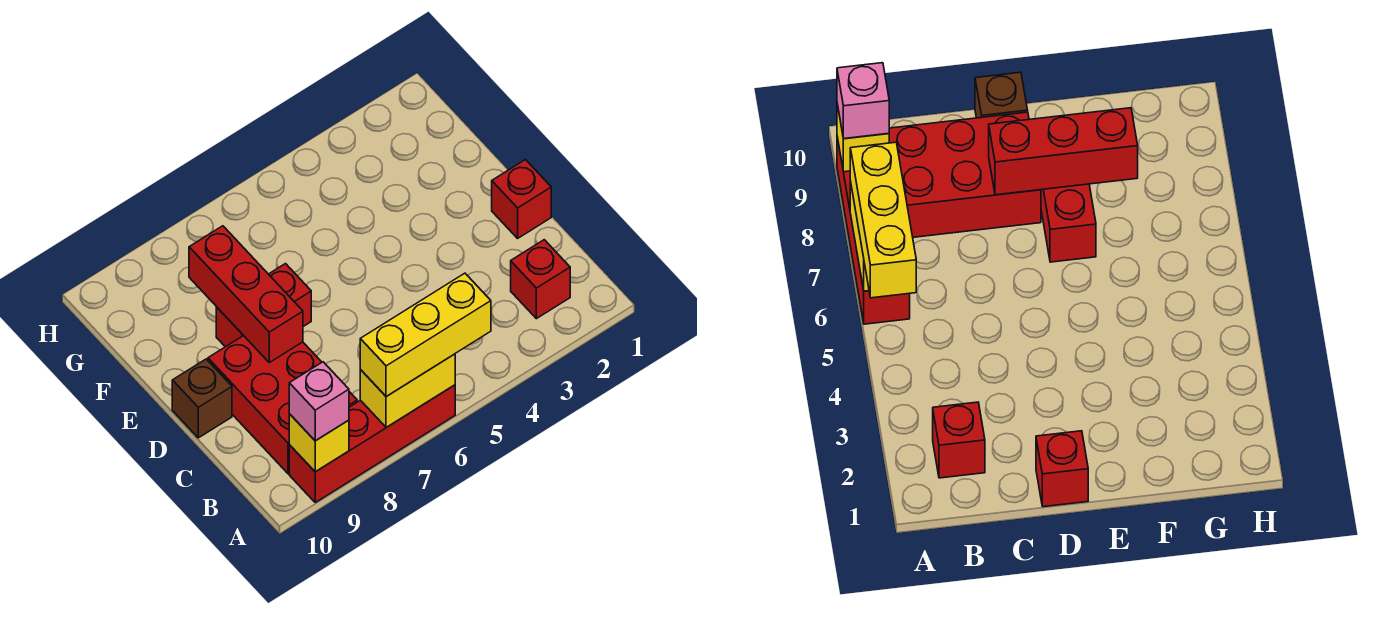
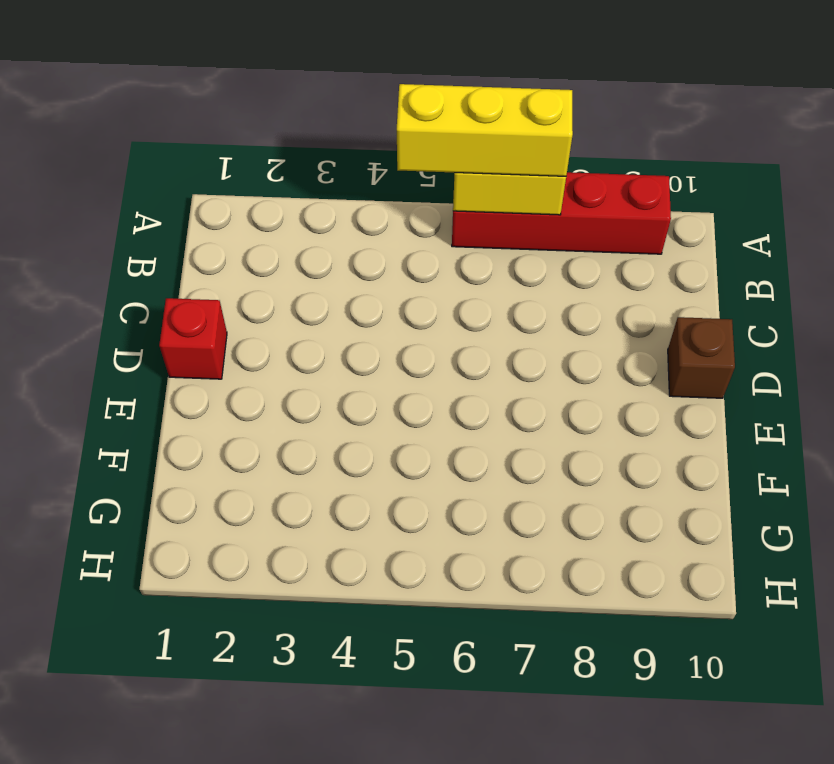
none -> red 1x1 brick [511,240,570,319]
none -> red 2x3 brick [208,336,357,474]

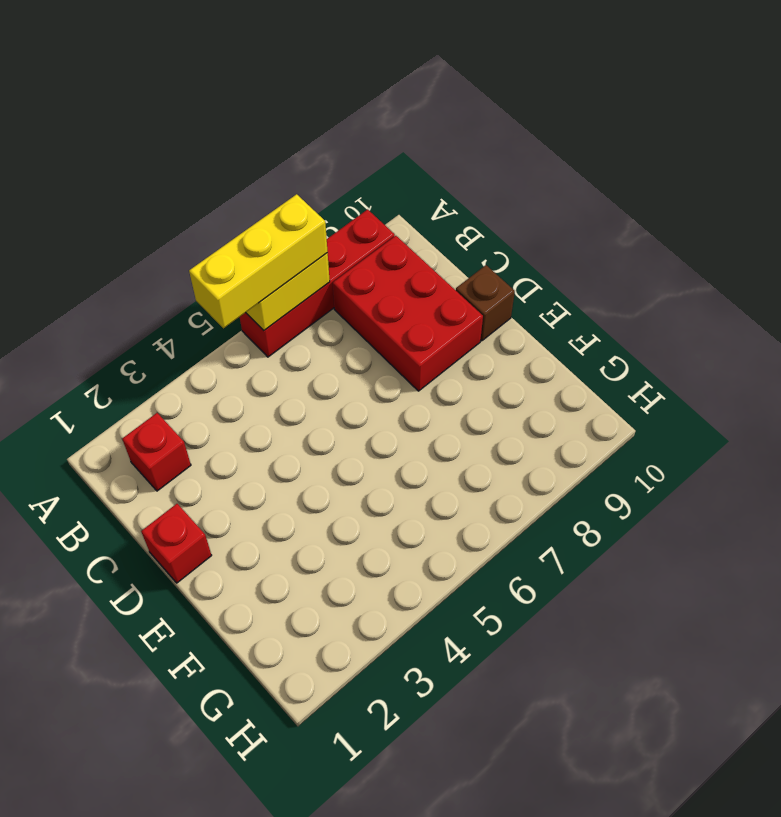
none -> red 1x2 brick [216,264,311,347]
none -> yellow 1x1 brick [289,414,349,472]

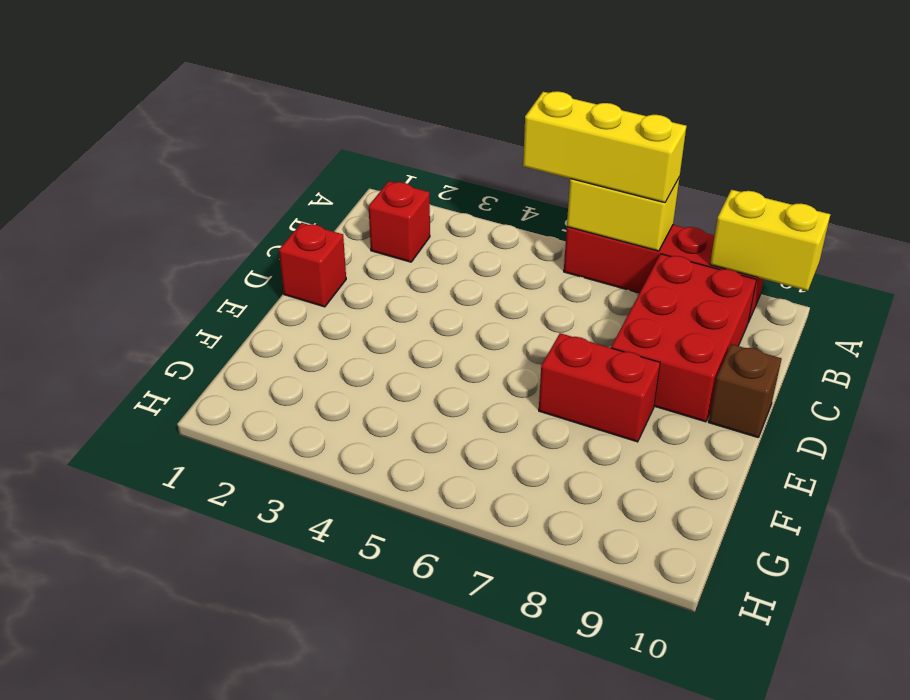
yellow 1x2 brick [710,190,830,291] -> yellow 1x1 brick [289,414,349,472]
none -> red 1x3 brick [189,226,303,363]
none -> pink 1x1 brick [289,362,349,441]

